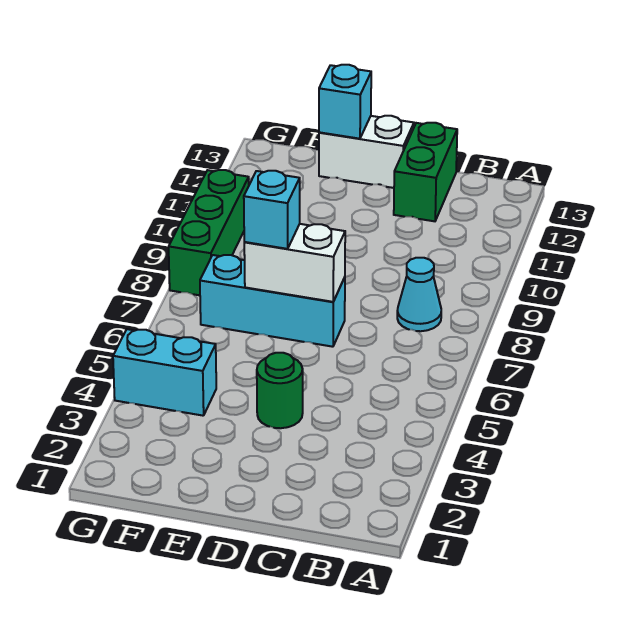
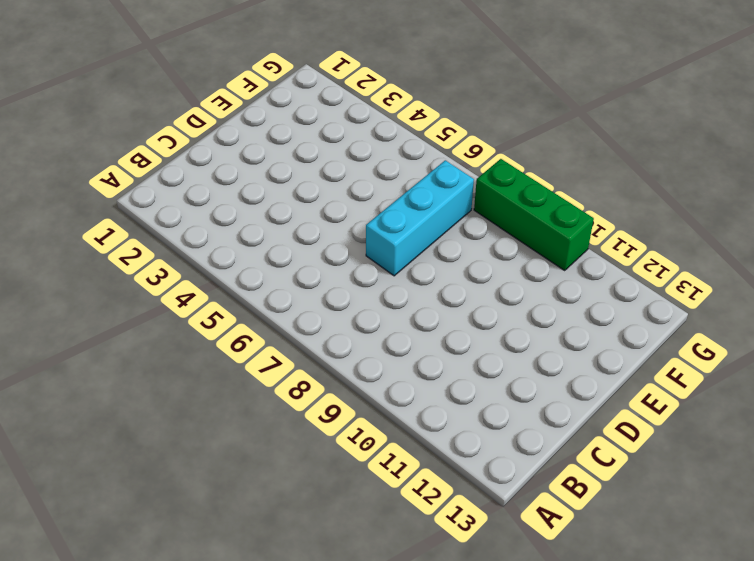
none -> cyan 1x1 cone [397,258,441,331]
none -> green 1x2 brick [394,123,457,221]

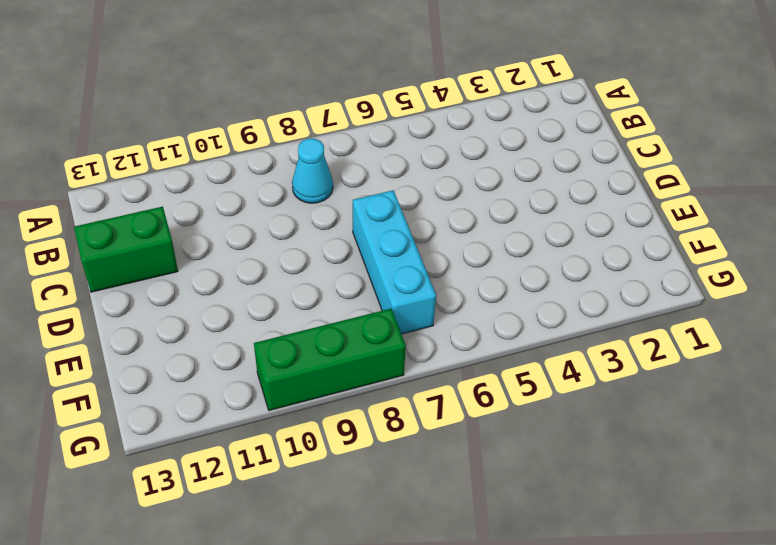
none -> green 1x1 round brick [257,353,303,428]
none -> white 1x2 brick [319,116,414,188]

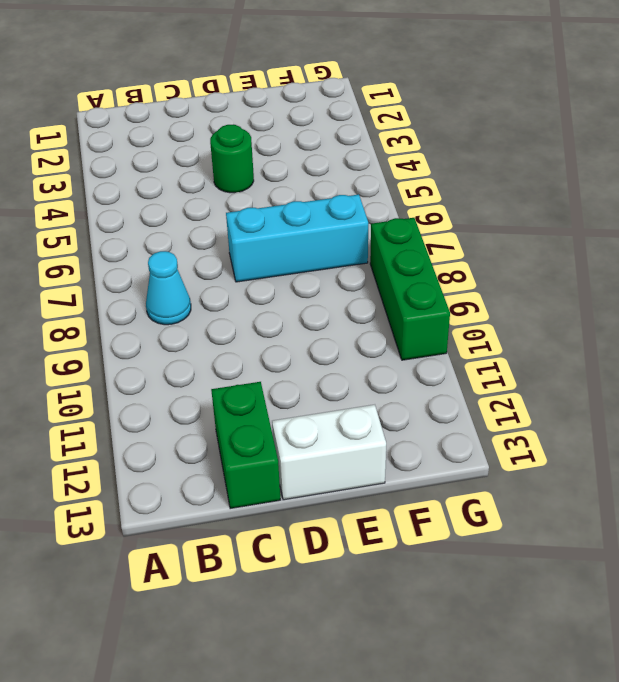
none -> cyan 1x2 brick [113,329,216,416]
none -> white 1x2 brick [244,224,345,302]

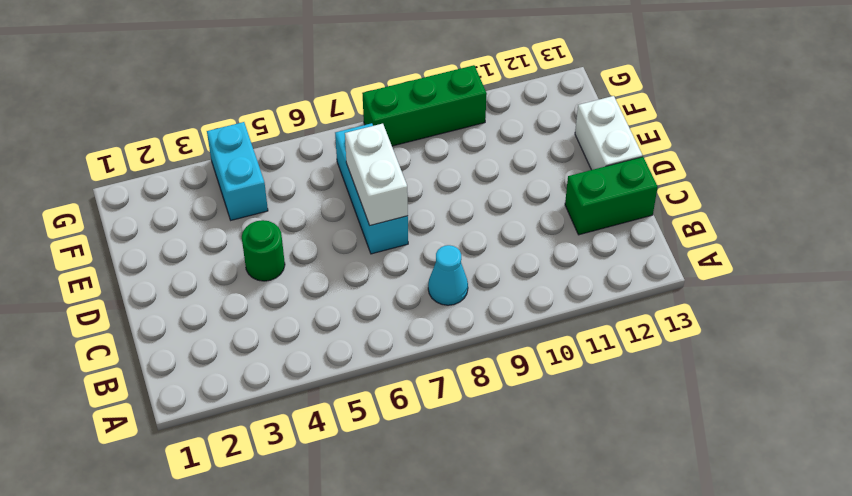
none -> cyan 1x1 brick [319,65,371,139]
none -> cyan 1x1 brick [244,171,300,249]

